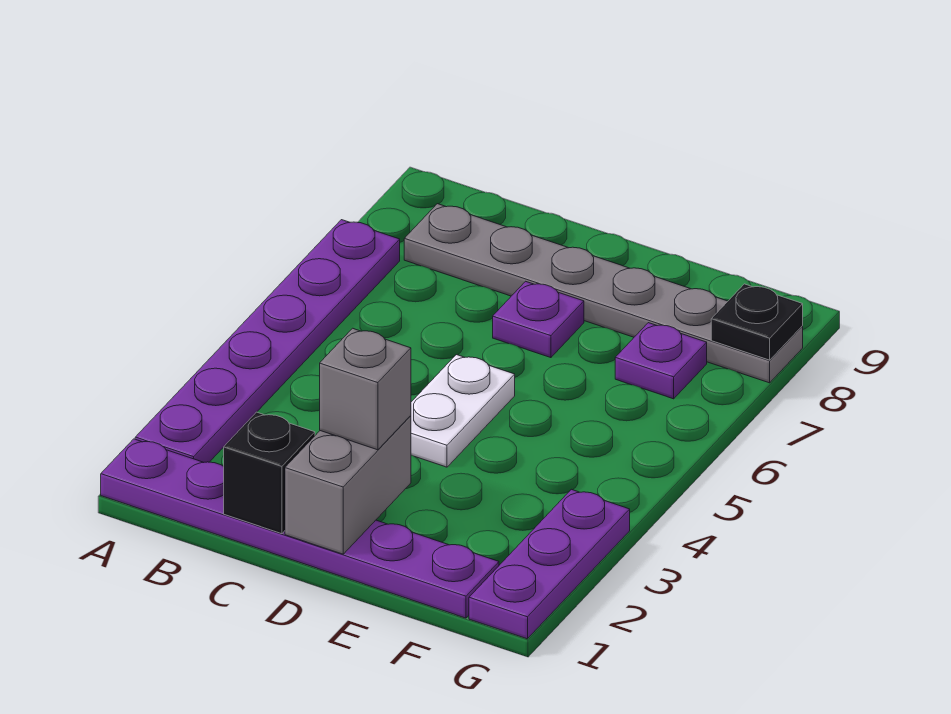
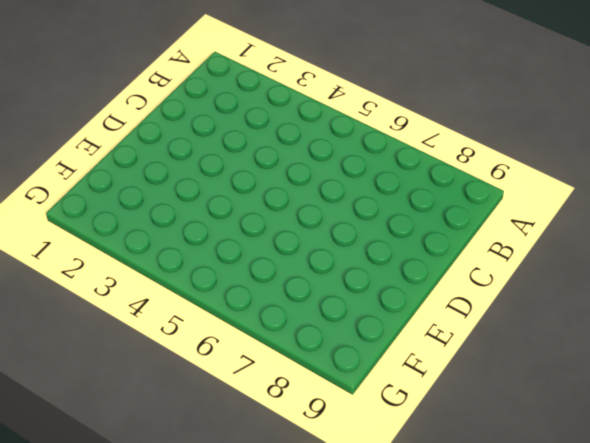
none -> purple 1x6 plate [101,439,499,618]
none -> purple 1x6 plate [135,220,400,462]

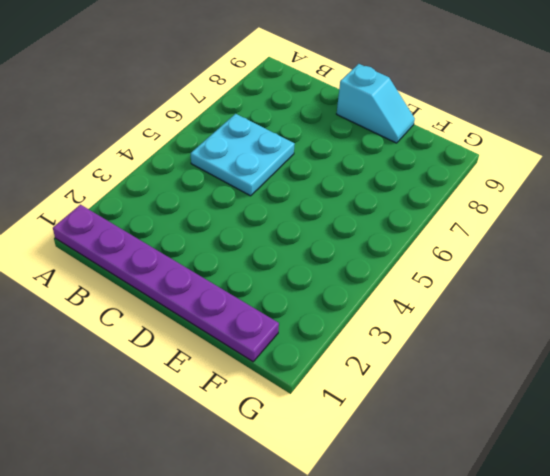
cyan 2x2 plate [191,114,295,196] -> none
cyan 1x2 slope [337,64,415,143] -> none
none -> purple 1x6 plate [135,220,400,462]
none -> grey 1x6 plate [404,204,803,383]

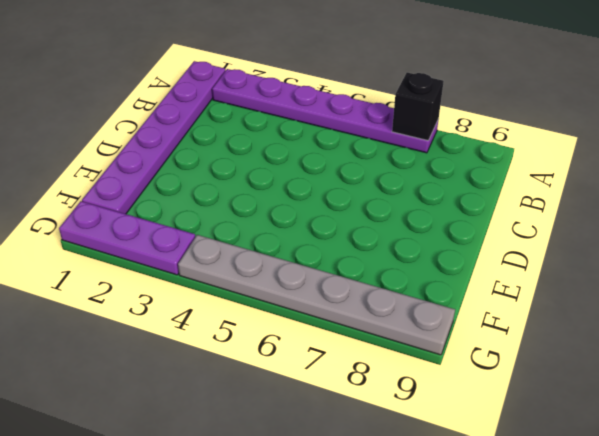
black 1x1 brick [392,73,444,141] -> black 1x1 brick moved to [224,412,315,534]
grey 1x6 plate [178,235,455,355] -> grey 1x6 plate turned to [404,204,803,383]
none -> white 1x2 plate [411,355,515,467]
none -> purple 1x1 plate [493,281,584,358]

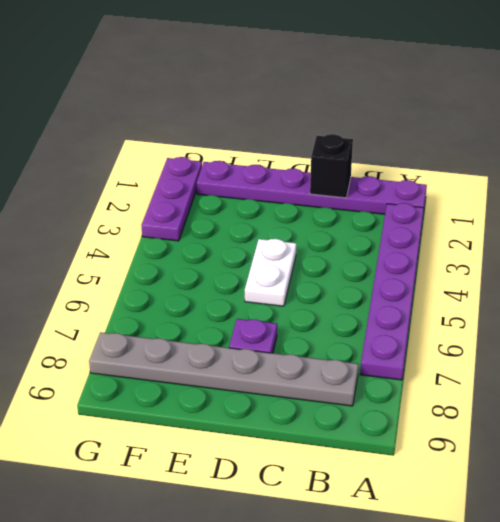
none -> purple 1x1 plate [615,323,707,399]
none -> grey 1x2 brick [285,416,411,554]

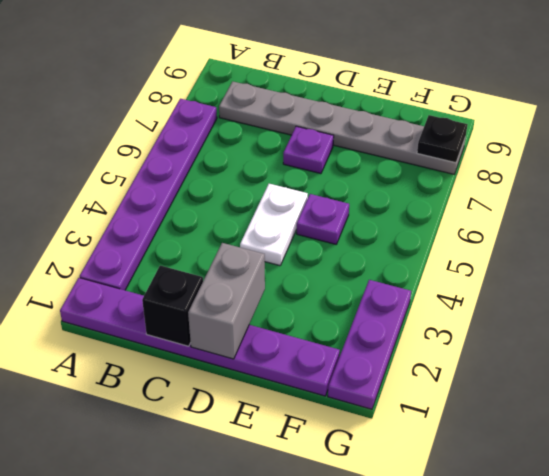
purple 1x1 plate [297,194,349,244] -> purple 1x1 plate moved to [615,323,707,399]
none -> grey 1x1 brick [320,328,411,450]

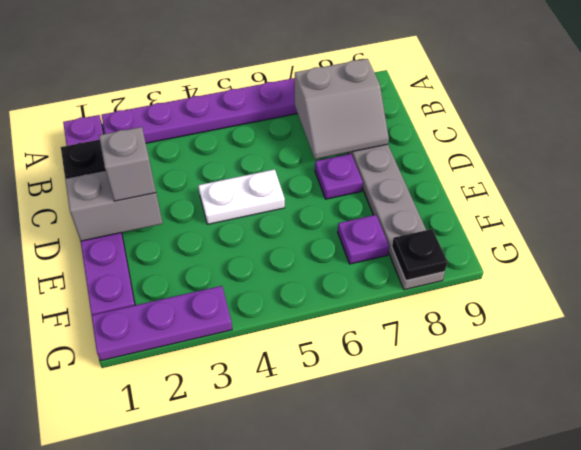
grey 2x2 slope [295,59,389,159] -> none

